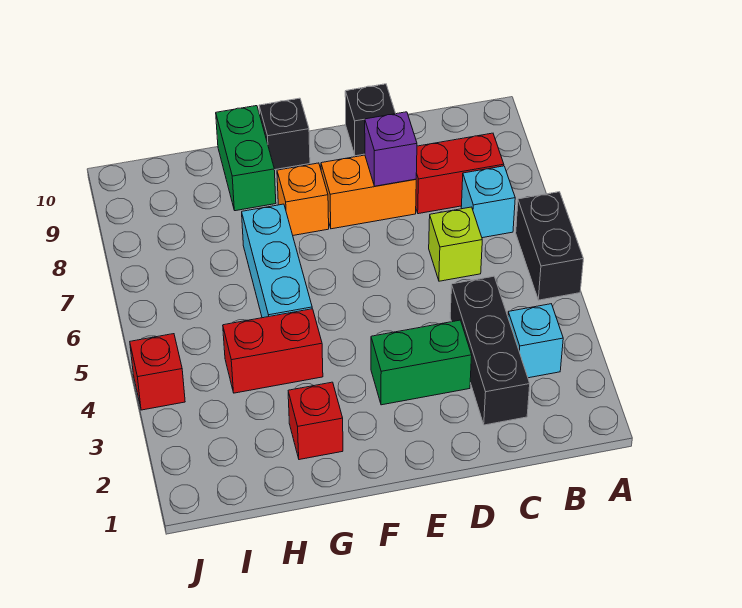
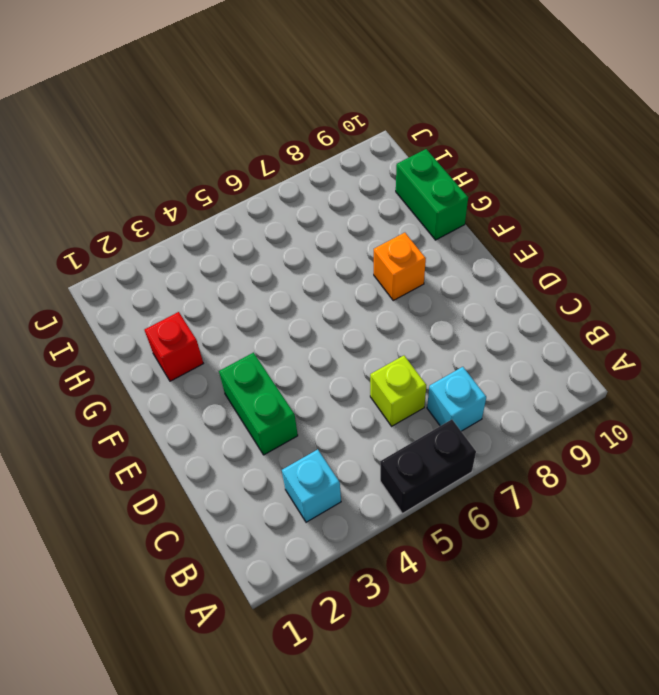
green 1x2 brick [396,149,468,240] -> green 1x2 brick turned to [216,106,276,211]
none -> red 1x2 brick [416,133,504,214]
none -> black 1x3 brick [450,276,530,425]
none -> orange 1x2 brick [321,155,416,229]

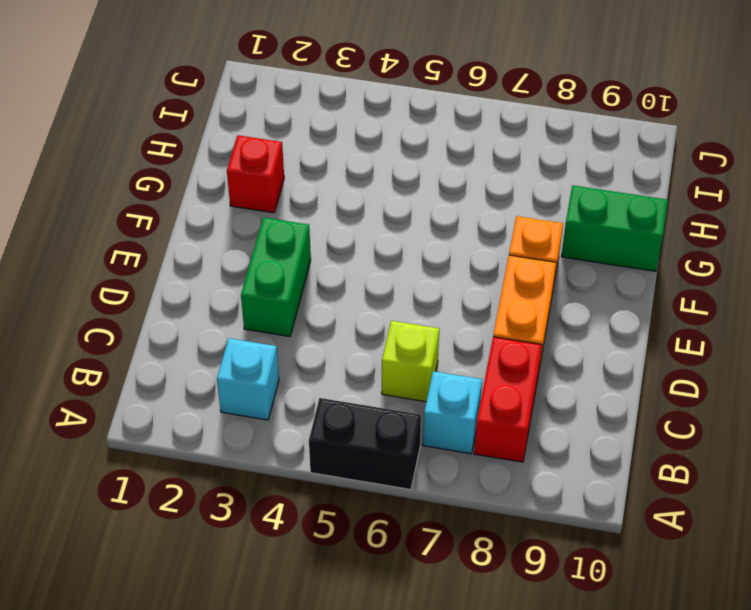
none -> black 1x3 brick [450,276,530,425]
none -> black 1x1 brick [345,84,396,156]
none -> black 1x1 brick [259,98,310,170]

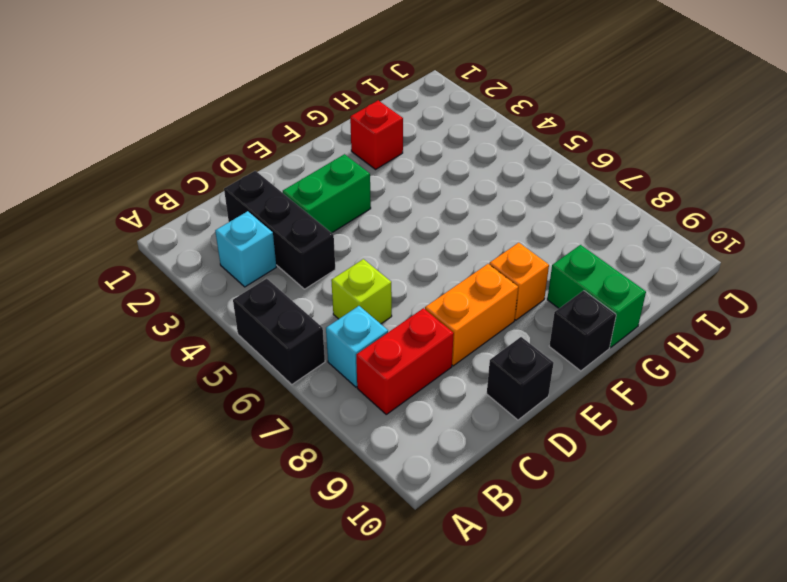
none -> red 1x2 brick [223,309,323,393]
none -> cyan 1x3 brick [242,204,312,318]
none -> red 1x1 brick [130,334,185,410]

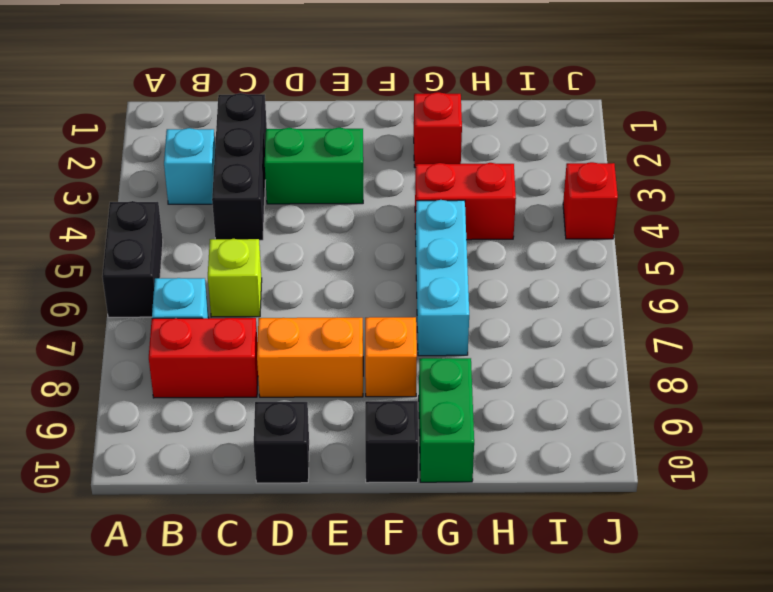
none -> purple 1x1 brick [365,112,417,186]

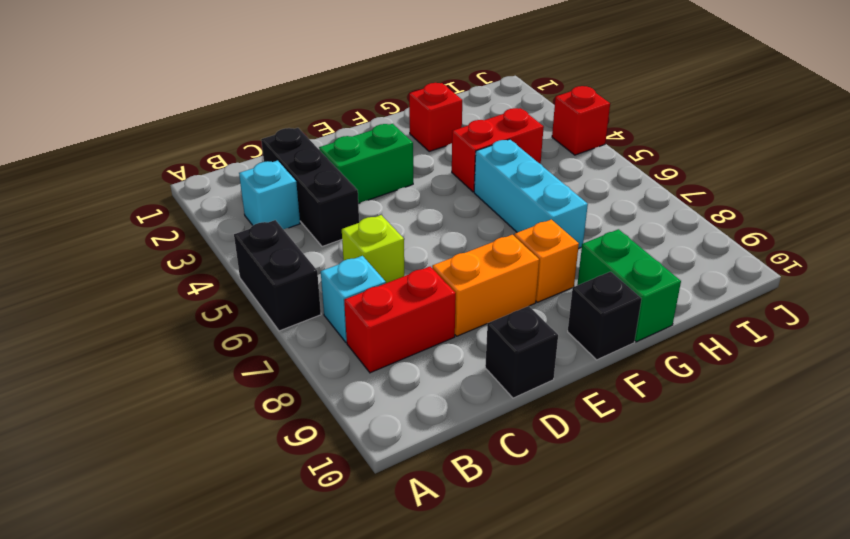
none -> purple 1x1 brick [365,112,417,186]

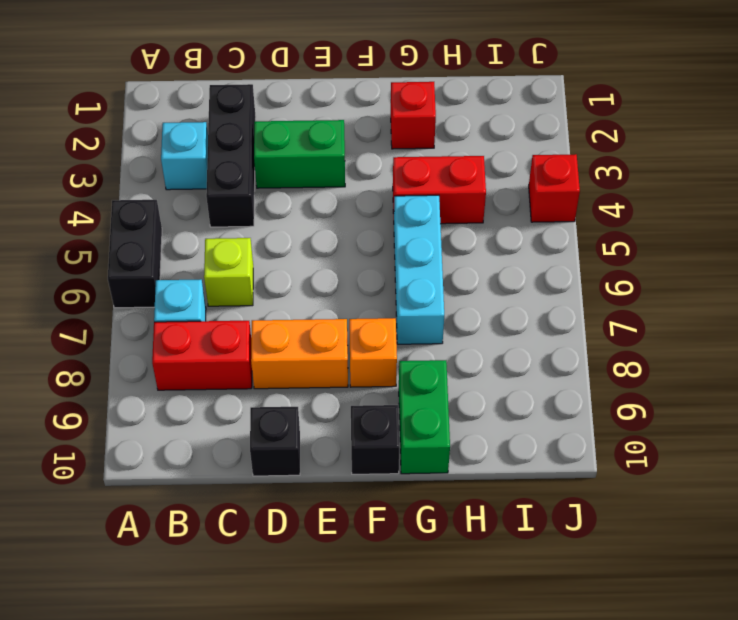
none -> purple 1x1 brick [365,112,417,186]

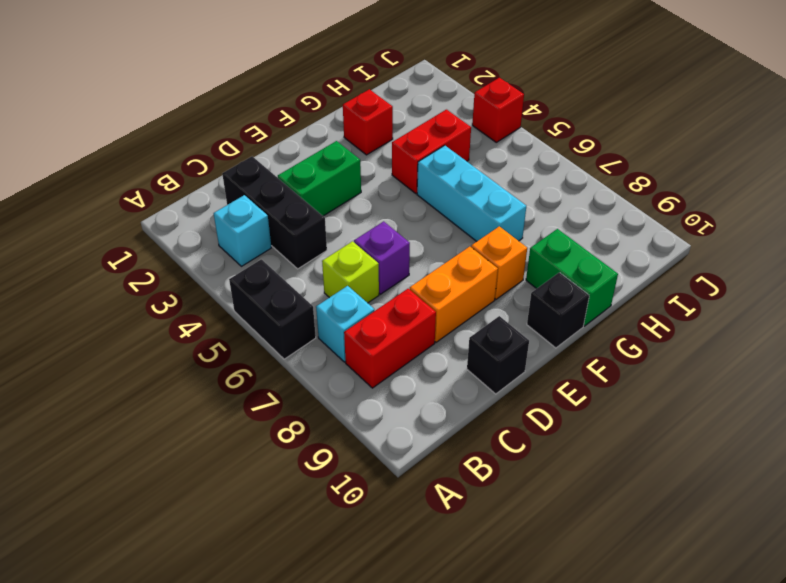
purple 1x1 brick [354,221,410,294] -> purple 1x1 brick moved to [365,112,417,186]

